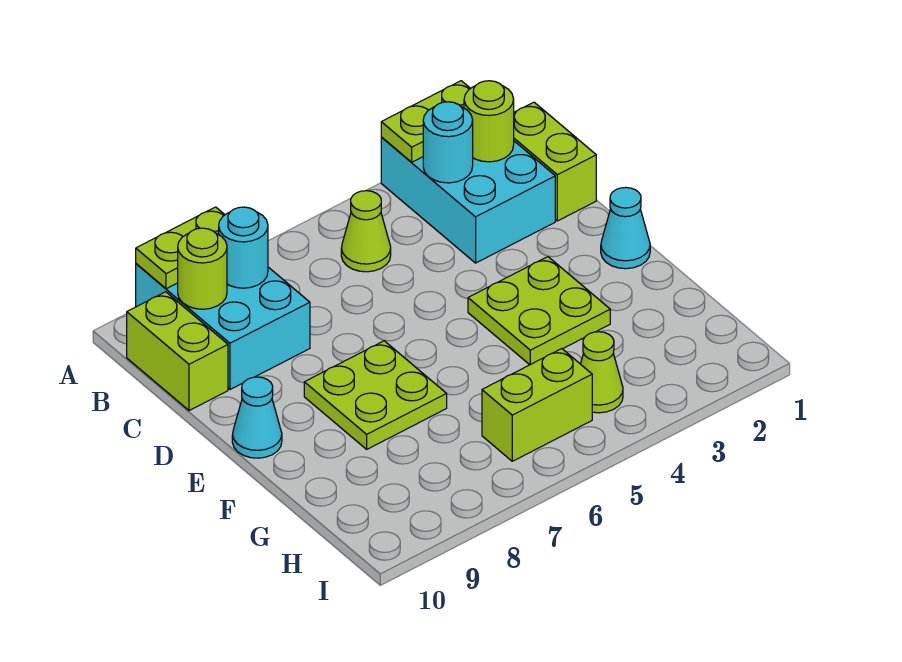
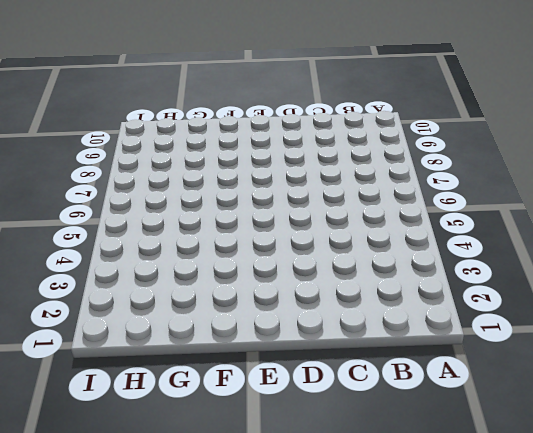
none -> cyan 2x3 brick [381,137,555,263]
none -> cyan 2x3 brick [136,264,310,389]
none -> lime 1x2 brick [514,102,596,221]

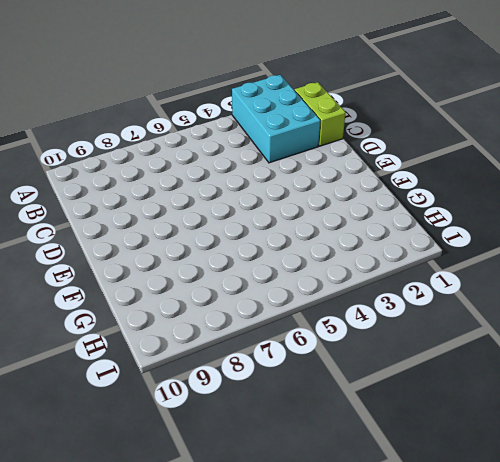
none -> cyan 2x3 brick [136,264,310,389]
none -> lime 1x1 cone [341,191,391,272]
none -> lime 1x2 brick [127,292,228,411]

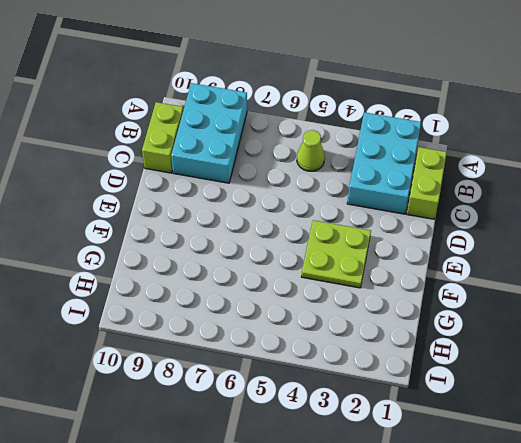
none -> cyan 1x1 cone [601,188,650,269]
none -> lime 2x2 plate [304,341,447,449]
none -> cyan 1x1 cone [232,377,282,458]

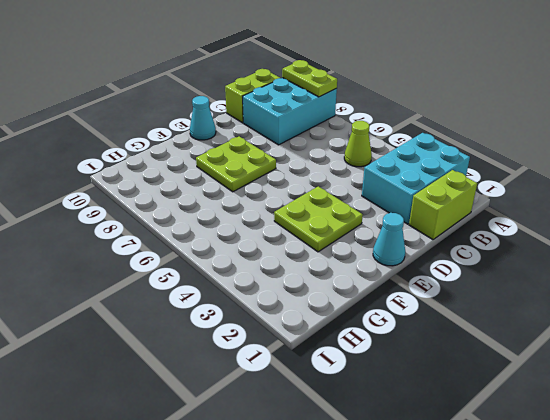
none -> lime 1x1 cone [581,332,623,413]
none -> lime 1x2 brick [482,349,592,461]
none -> lime 1x2 plate [381,81,471,162]

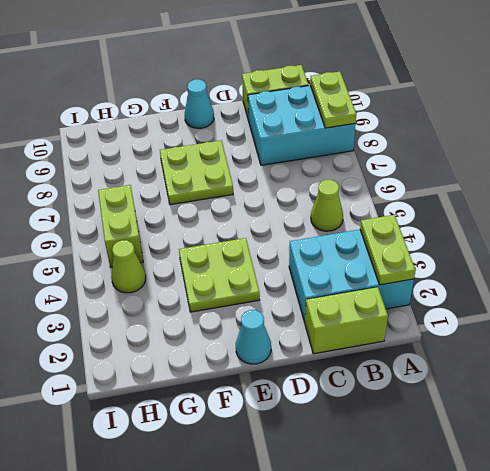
none -> lime 1x1 round brick [464,81,514,162]
none -> cyan 1x1 round brick [423,102,473,183]
none -> cyan 1x1 round brick [219,207,268,288]

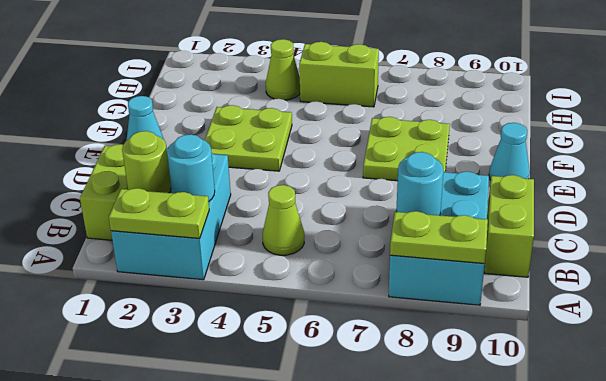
none -> lime 1x1 round brick [178,228,227,309]

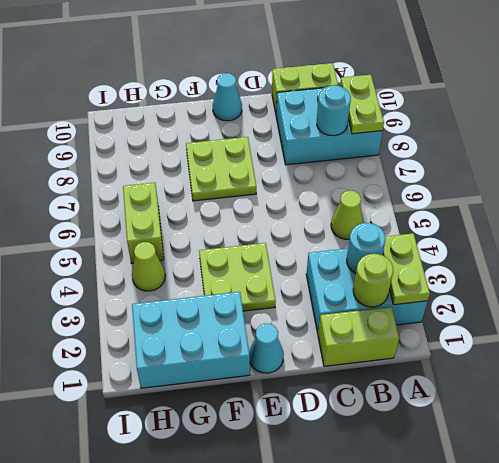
cyan 2x3 brick [132,292,250,388] -> none
none -> lime 1x1 round brick [178,228,227,309]

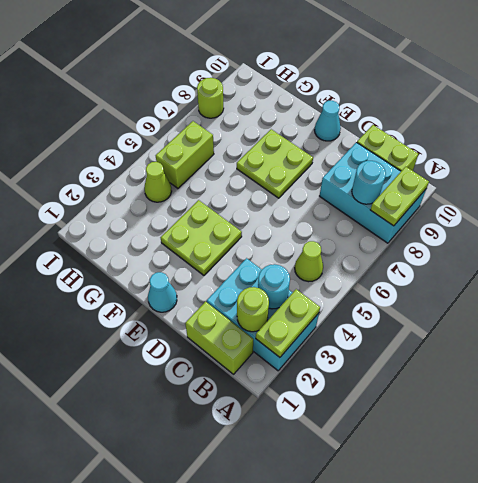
lime 1x1 round brick [197,78,224,118] -> lime 1x1 round brick moved to [178,228,227,309]

